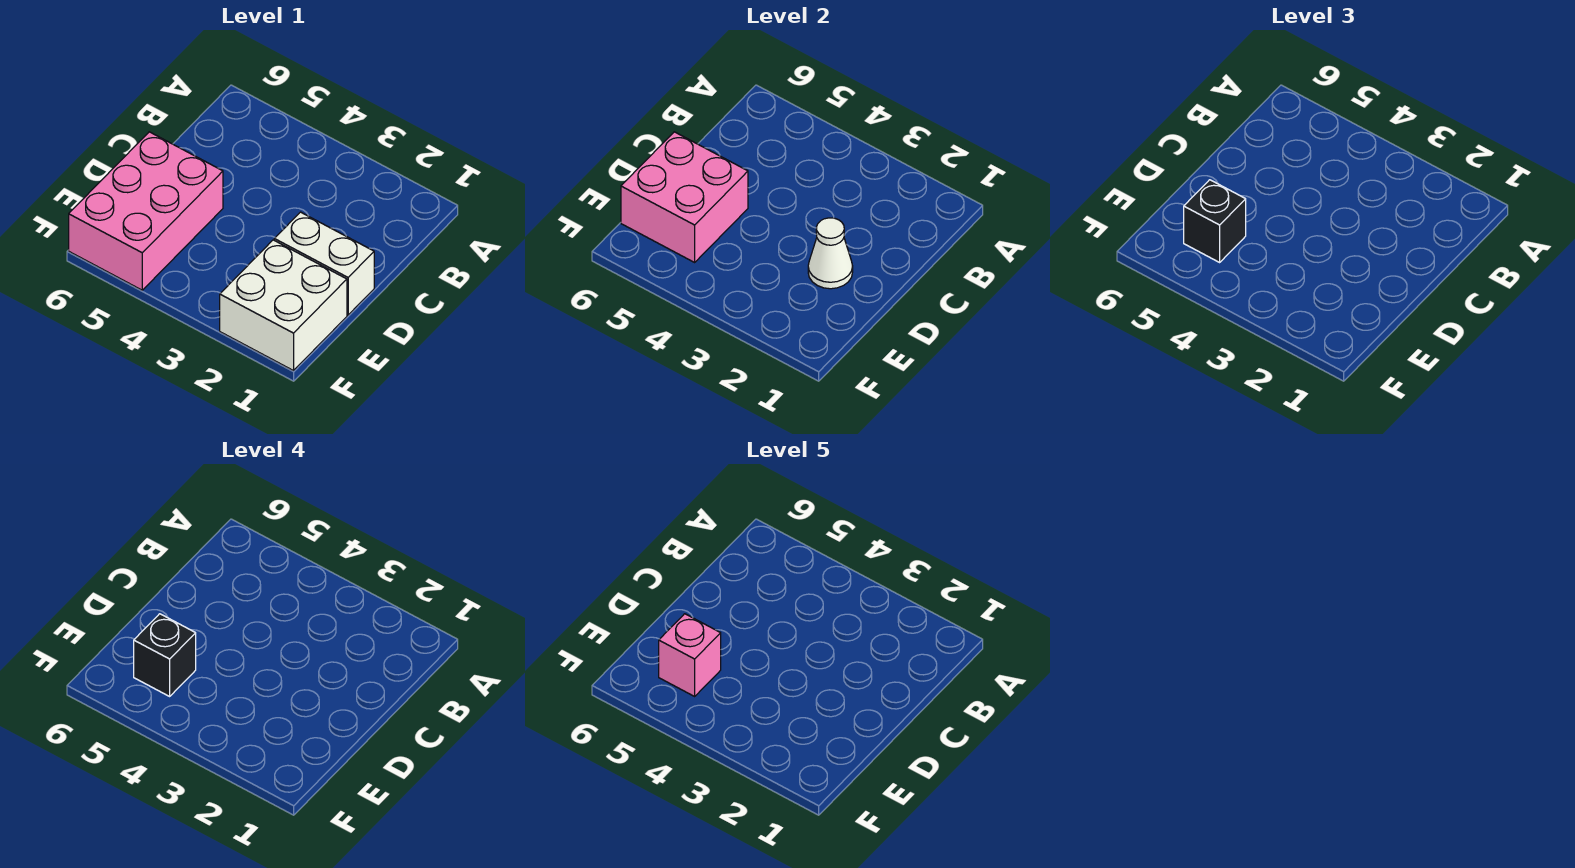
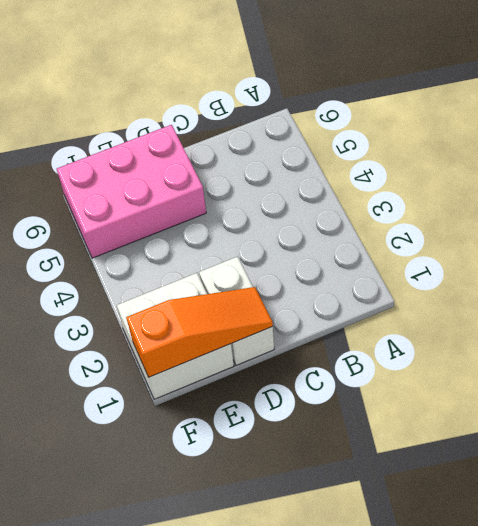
orange 1x3 slope [126,287,273,377] -> none
none -> white 1x1 cone [808,218,853,289]
none -> pink 2x2 brick [621,132,748,262]

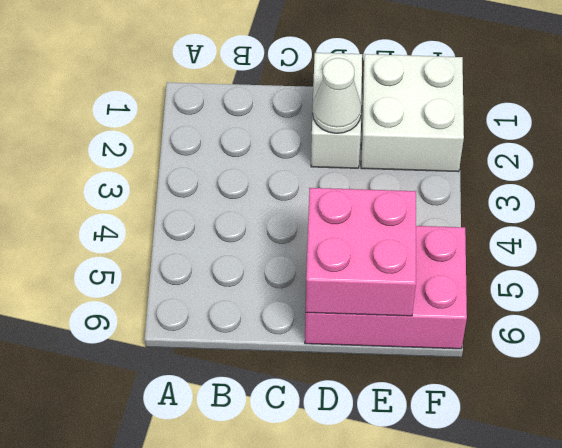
none -> black 1x1 brick [1184,180,1246,262]
none -> black 1x1 brick [134,614,196,696]

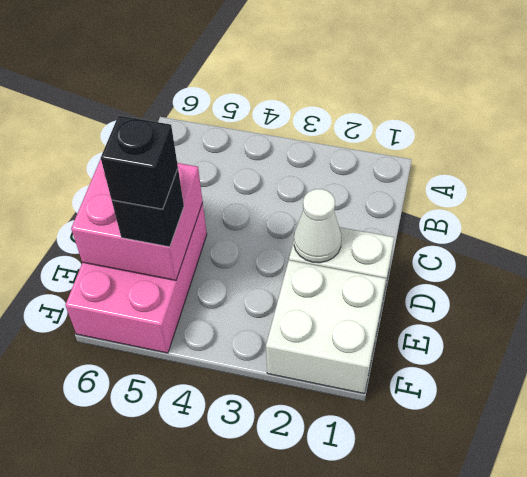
none -> pink 1x1 brick [659,614,721,696]

